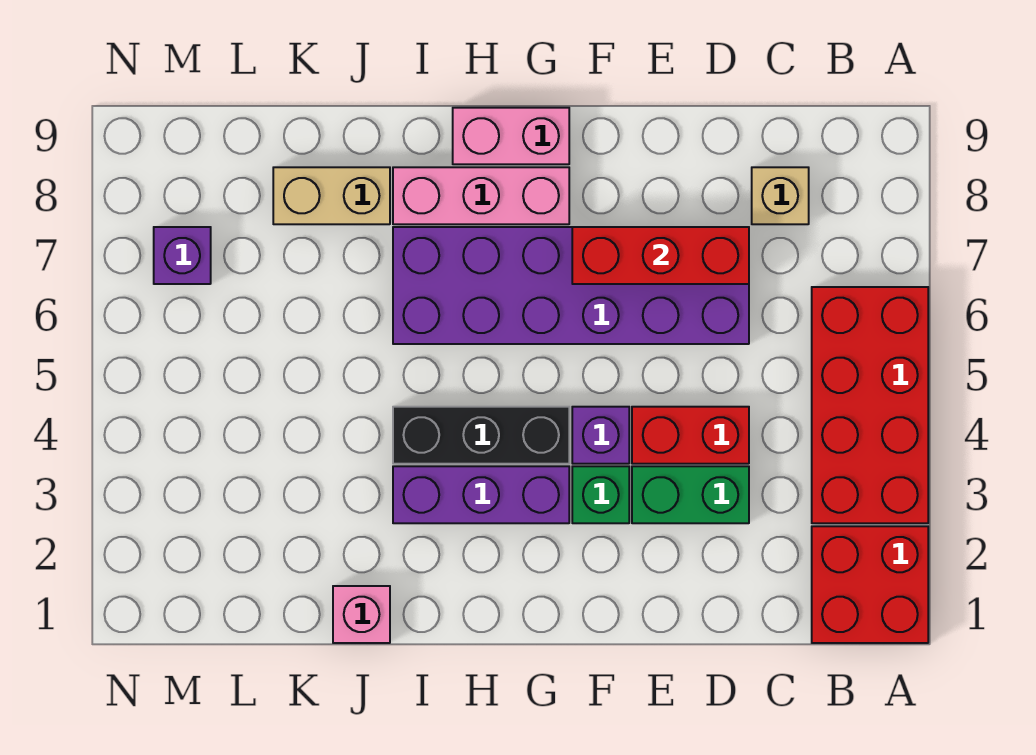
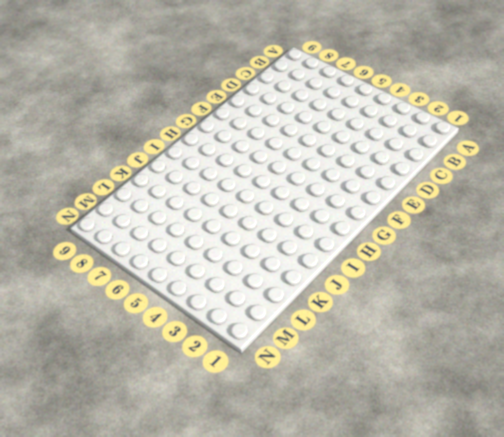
none -> red 2x2 brick [812,526,928,643]
none -> red 2x4 brick [812,287,928,523]
none -> tan 1x1 brick [752,167,809,224]

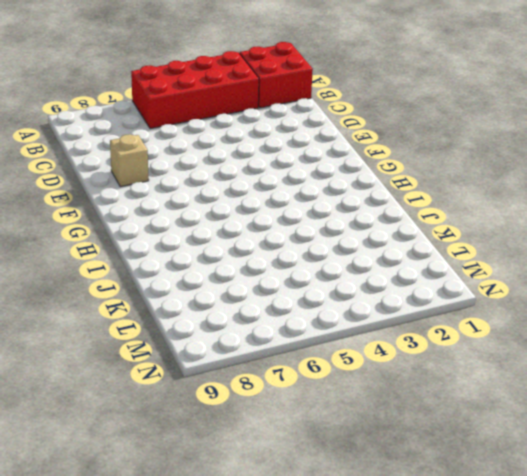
tan 1x1 brick [110,134,149,187] -> tan 1x1 brick moved to [752,167,809,224]
none -> green 1x2 brick [632,466,749,523]
none -> red 1x2 brick [632,407,749,464]
none -> purple 2x6 brick [393,227,749,344]

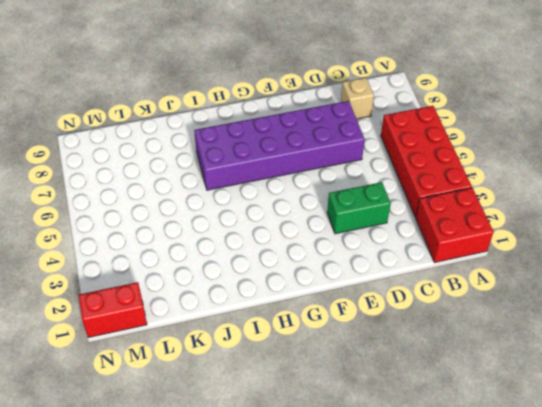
red 1x2 brick [79,282,147,338] -> red 1x2 brick moved to [632,407,749,464]
none -> green 1x1 brick [572,466,629,523]
none -> purple 1x1 brick [572,407,629,464]
none -> purple 1x3 brick [393,466,569,523]

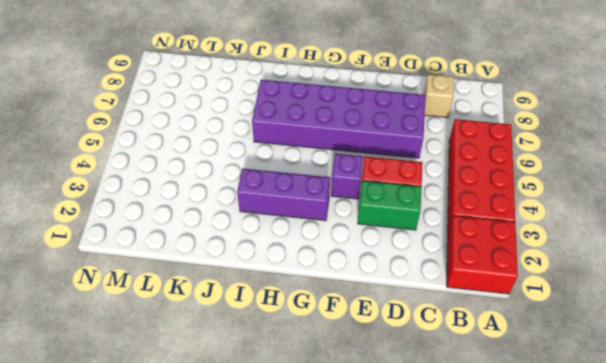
none -> green 1x1 brick [572,466,629,523]
none -> black 1x3 brick [393,407,569,464]
none -> pink 1x3 brick [393,167,569,224]

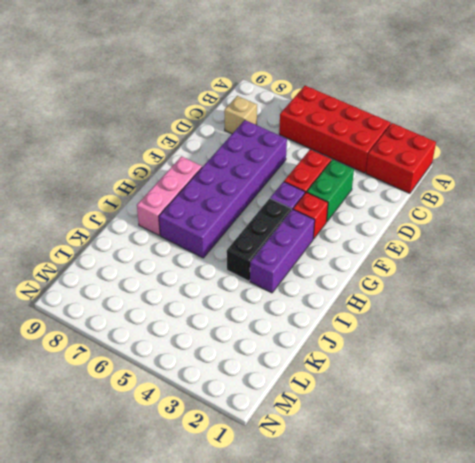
red 1x1 brick [293,192,328,239] -> green 1x1 brick [572,466,629,523]
none -> pink 1x2 brick [453,108,569,164]
none -> pink 1x1 brick [333,586,390,643]
none -> tan 1x2 brick [273,167,390,224]

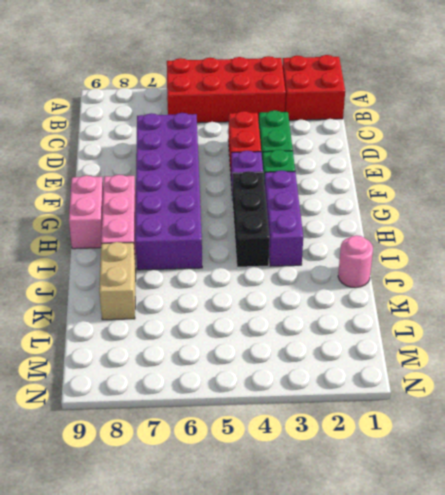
pink 1x1 round brick [338,235,373,288] -> pink 1x1 brick [333,586,390,643]
none -> tan 1x1 brick [752,167,809,224]
none -> purple 1x1 brick [154,227,211,284]
none -> red 1x3 brick [572,227,749,284]

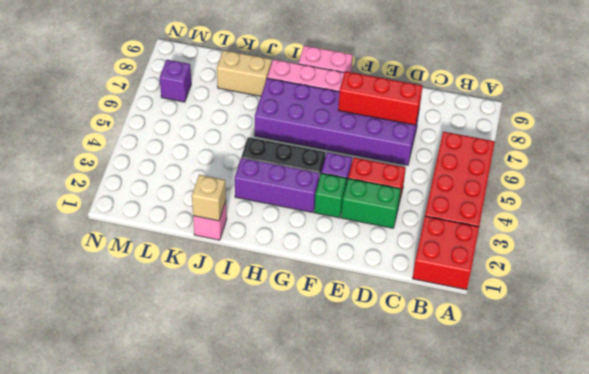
tan 1x1 brick [192,175,226,221] -> tan 1x1 brick moved to [752,167,809,224]

